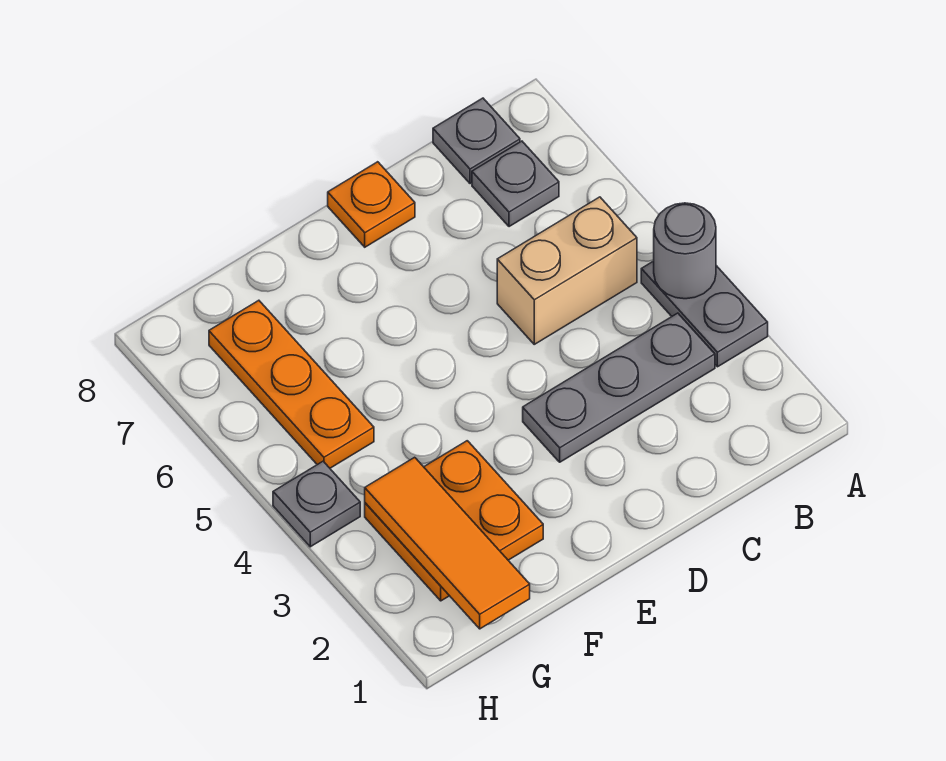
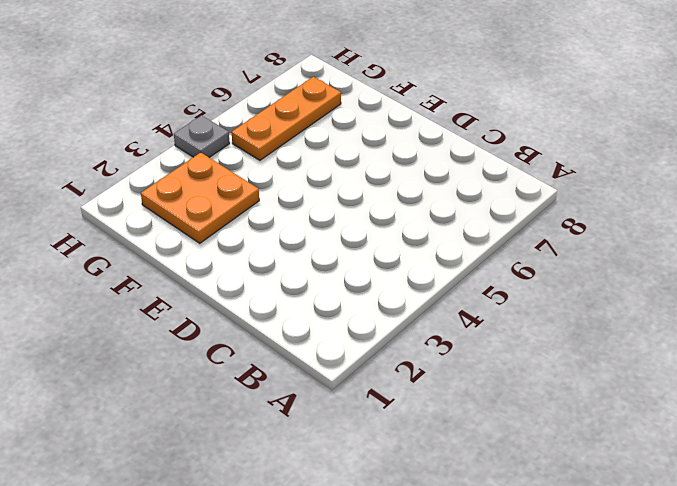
none -> grey 1x2 plate [641,261,768,367]
none -> grey 1x3 plate [523,313,715,462]

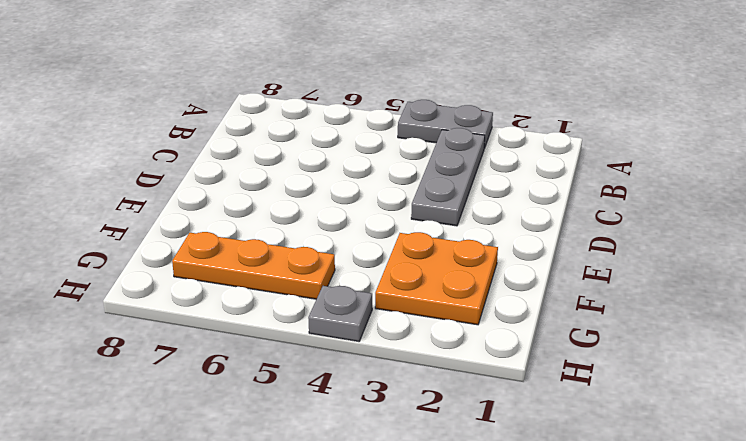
none -> tan 1x2 brick [497,197,637,344]
none -> grey 1x1 plate [472,141,559,227]

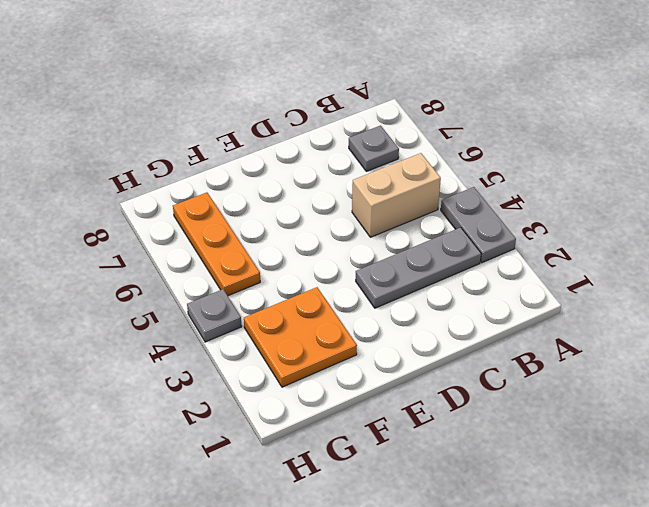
none -> grey 1x1 plate [433,98,520,184]
none -> orange 1x1 plate [328,162,415,247]

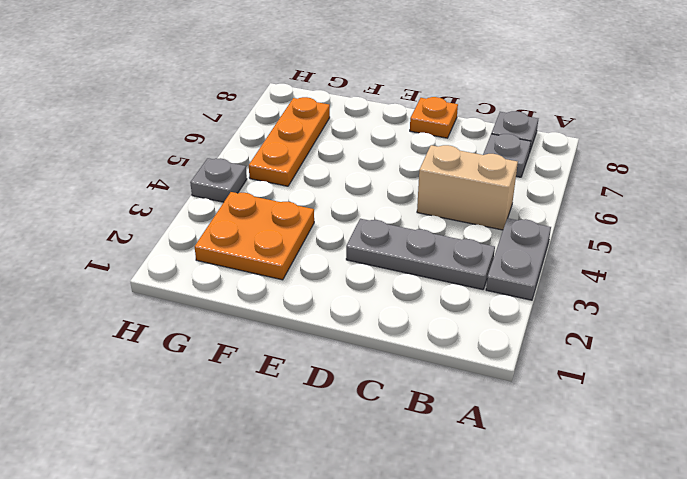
none -> grey 1x1 round brick [654,203,716,299]
none -> orange 1x3 tile [365,457,530,629]

